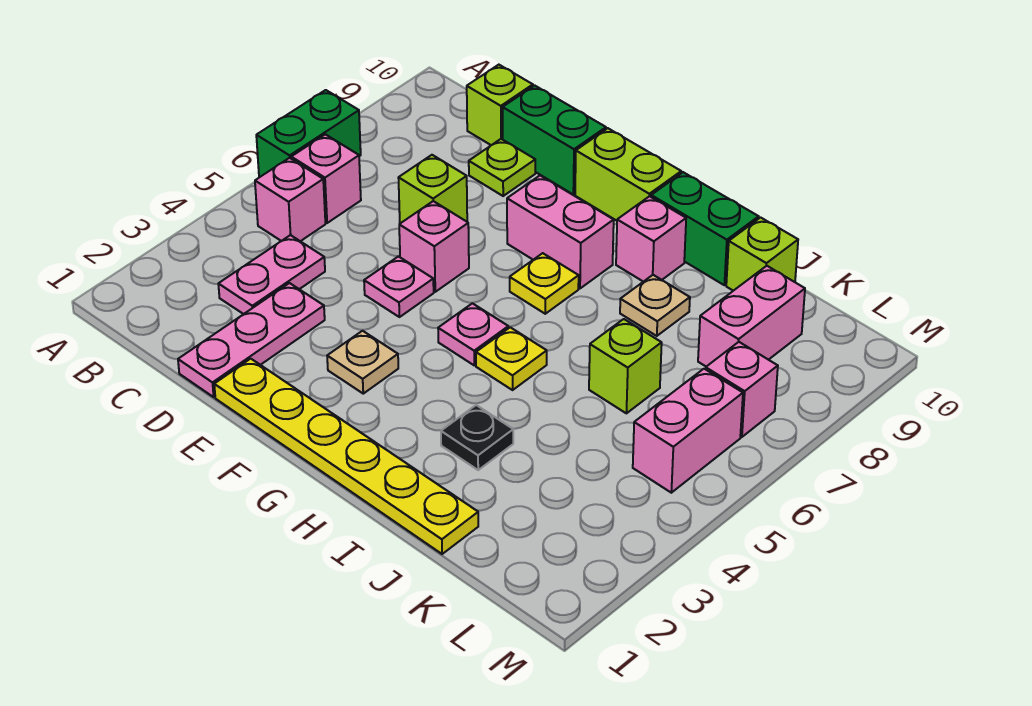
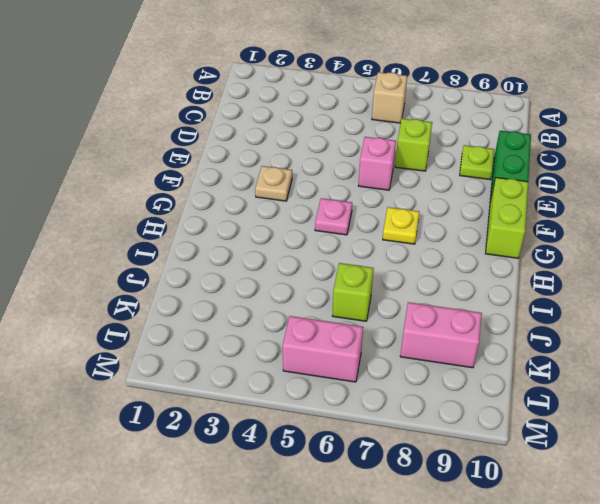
tan 1x1 brick [372,72,407,123] -> pink 1x1 brick [291,134,361,223]
none -> green 1x2 brick [256,90,361,177]
none -> pink 1x1 brick [255,158,325,241]
none -> pink 1x2 plate [218,235,325,314]

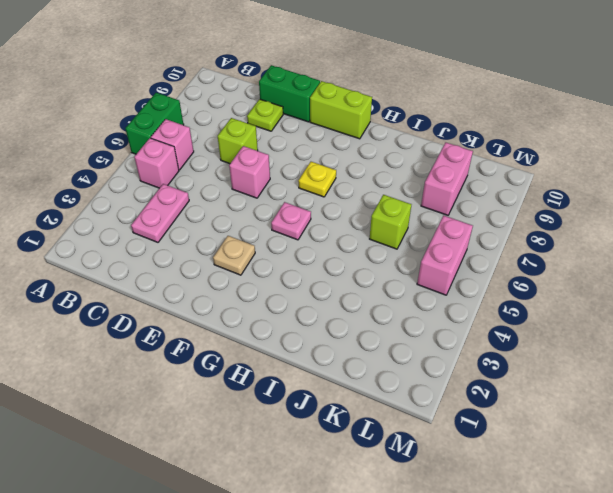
none -> lime 1x1 brick [467,65,533,145]
none -> pink 1x3 plate [178,283,325,397]
none -> yellow 1x6 plate [214,359,478,554]

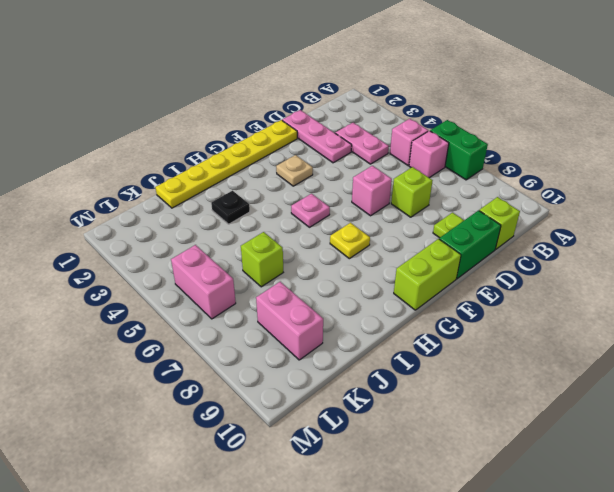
none -> pink 1x1 plate [364,256,434,317]
none -> pink 1x2 brick [507,176,614,288]
none -> yellow 1x1 plate [476,327,547,390]

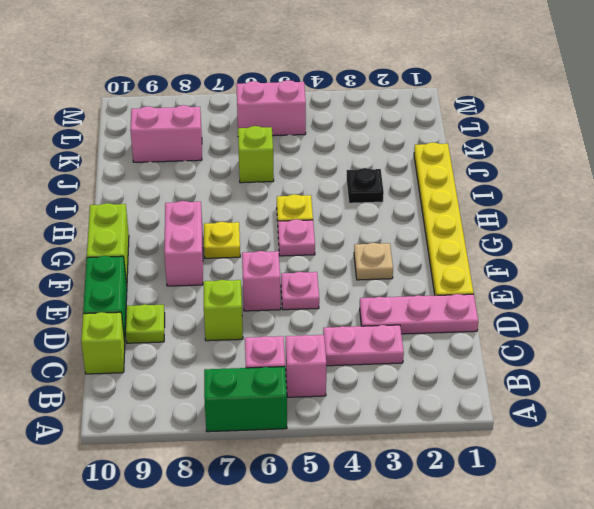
none -> pink 1x1 brick [616,196,686,282]
none -> green 1x2 brick [651,172,759,285]
none -> tan 1x1 plate [620,275,690,336]

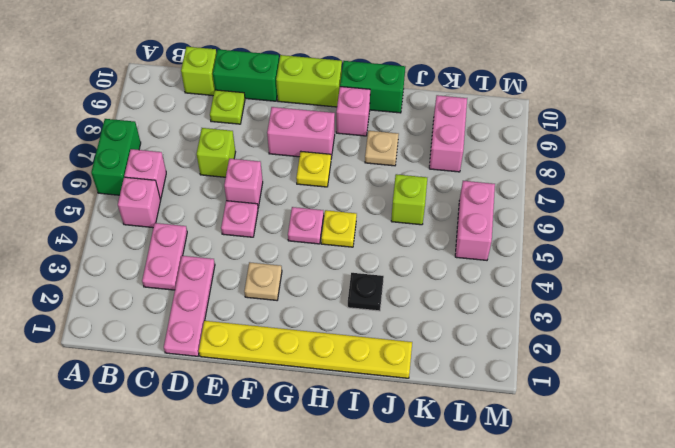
none -> lime 1x1 brick [726,218,798,291]
none -> pink 1x1 brick [706,342,778,437]

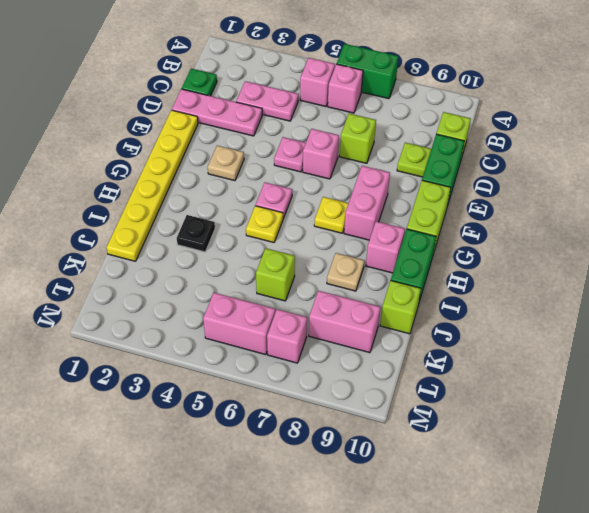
green 1x1 plate [182,69,217,96] -> none

